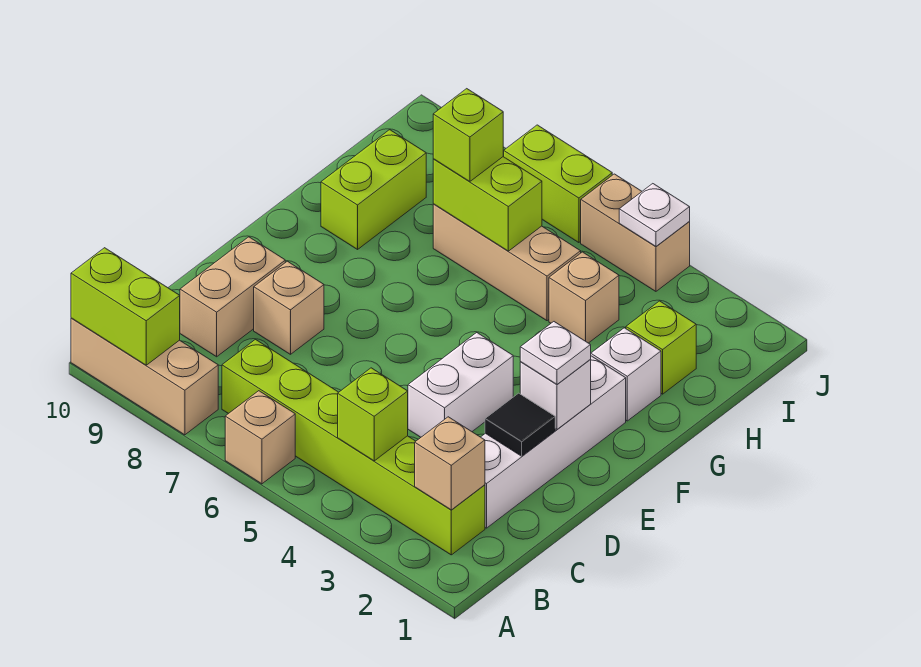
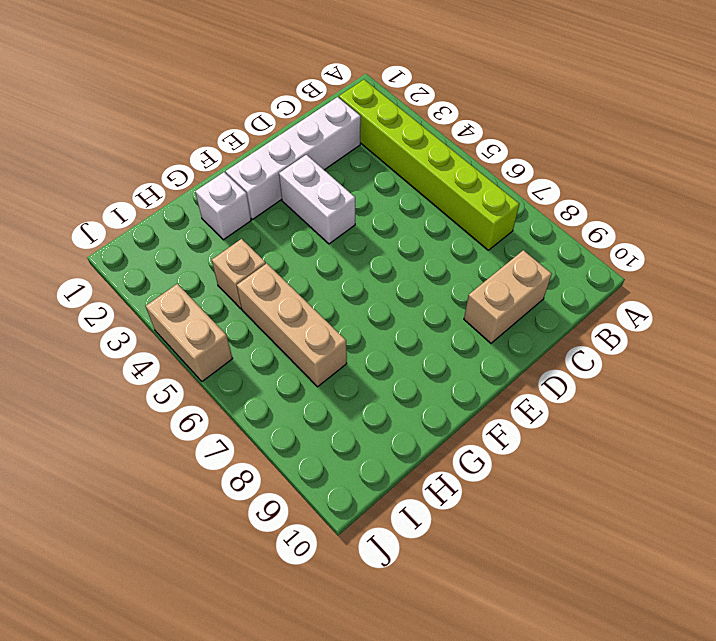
white 1x2 brick [279,155,355,244] -> white 1x2 brick turned to [408,333,513,437]
none -> tan 1x1 brick [225,391,295,484]
none -> tan 1x3 brick [71,318,218,435]
none -> tan 1x1 brick [254,261,324,354]

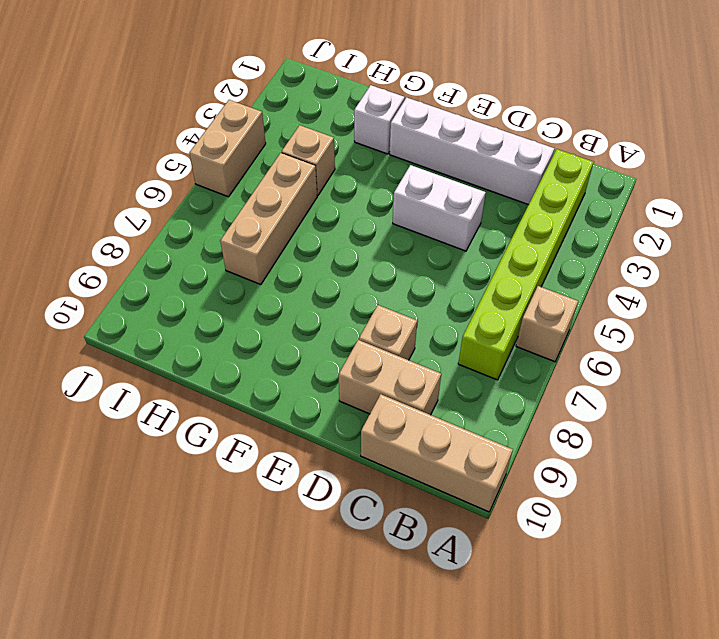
tan 1x3 brick [361,394,513,512] -> tan 1x3 brick turned to [71,318,218,435]
none -> lime 1x2 brick [321,130,426,249]
none -> lime 1x1 brick [626,301,696,394]
none -> lime 1x2 brick [503,125,612,243]

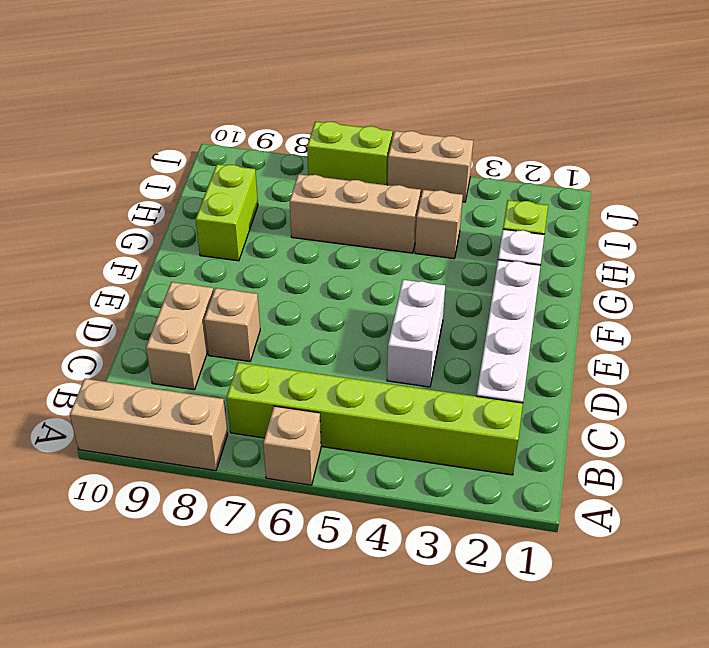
none -> lime 1x2 brick [71,248,180,365]
none -> tan 1x1 brick [415,417,485,510]
none -> lime 1x1 brick [338,368,408,461]

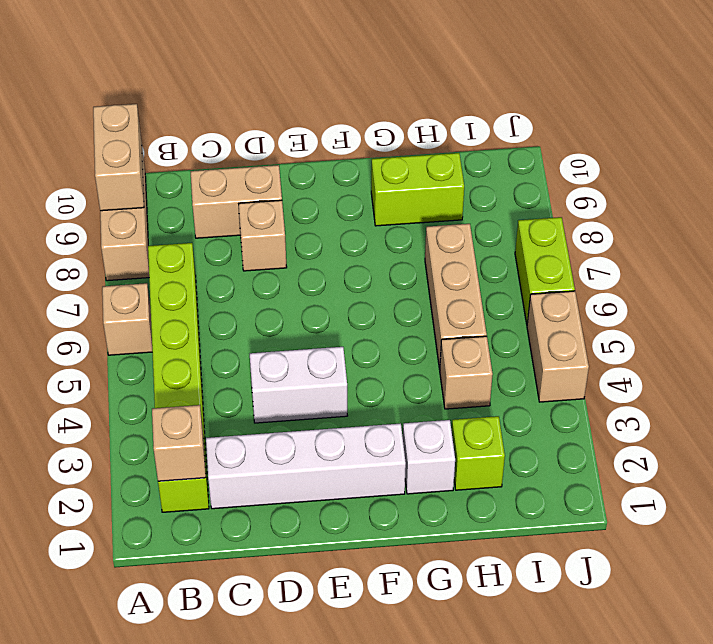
tan 1x2 brick [93,104,144,211] -> lime 1x2 brick [71,248,180,365]
none -> lime 1x1 brick [338,368,408,461]
none -> black 1x1 tile [485,393,555,456]
none -> white 1x1 brick [520,360,591,429]

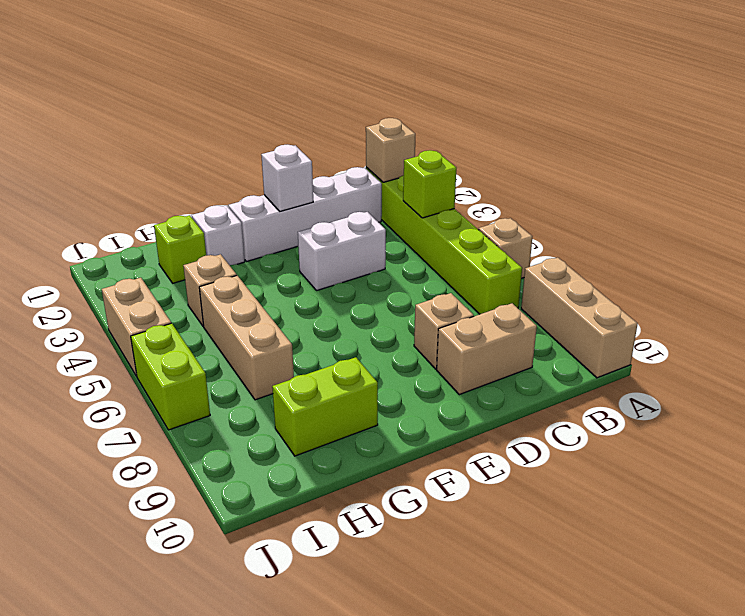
none -> lime 1x2 brick [71,248,180,365]
none -> black 1x1 tile [485,393,555,456]
none -> lime 1x2 brick [433,157,542,251]

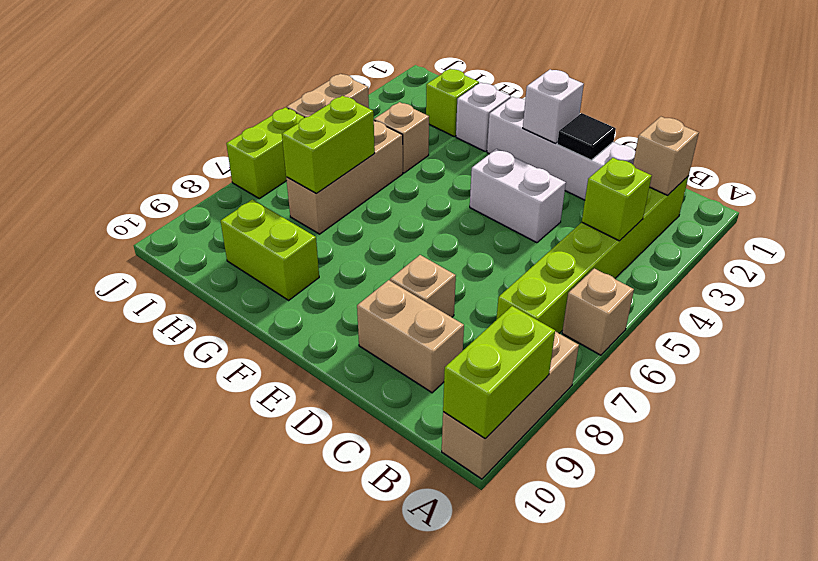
none -> white 1x1 plate [619,184,690,246]
none -> white 1x1 plate [520,322,591,384]
none -> lime 1x1 brick [433,89,503,182]

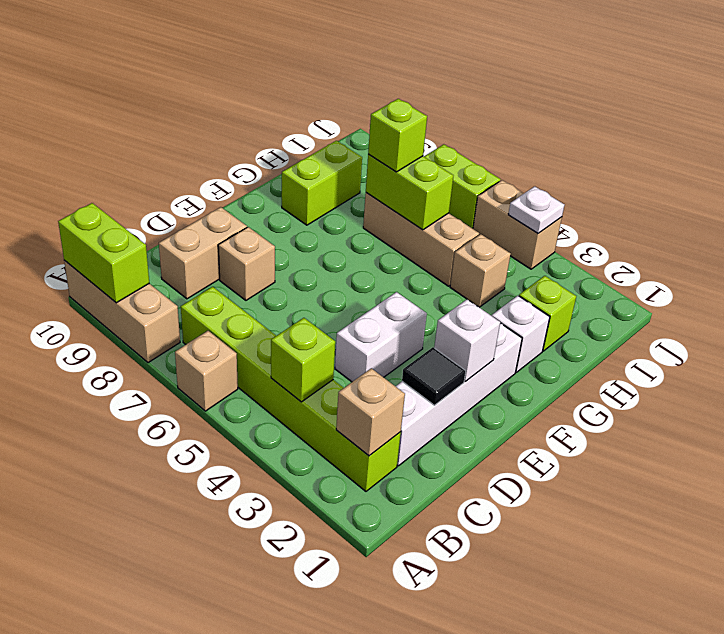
none -> white 1x1 plate [520,322,591,384]

